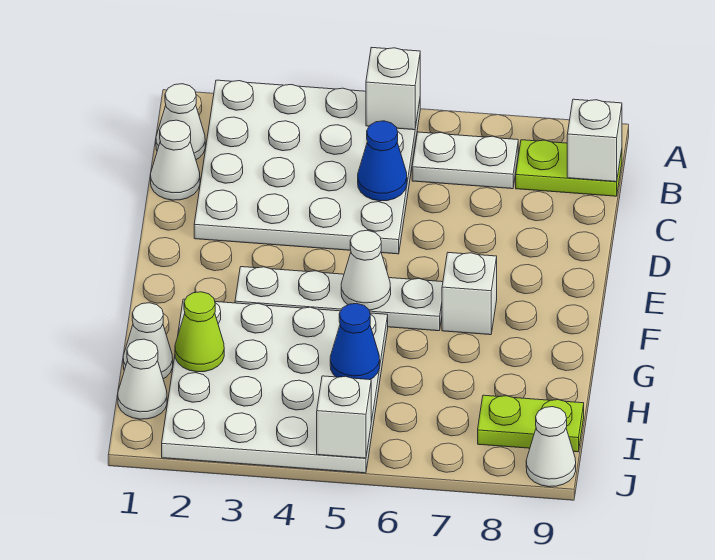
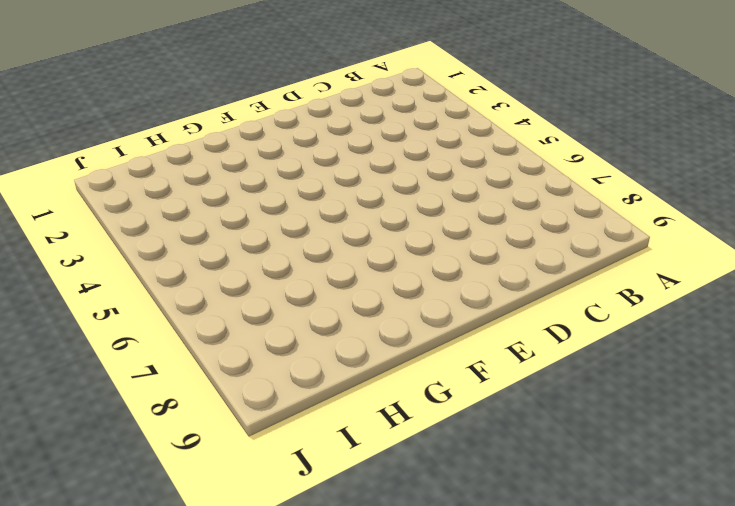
none -> white 4x4 plate [194,80,420,254]
none -> white 1x1 cone [156,84,205,160]
none -> white 1x2 plate [412,132,518,189]

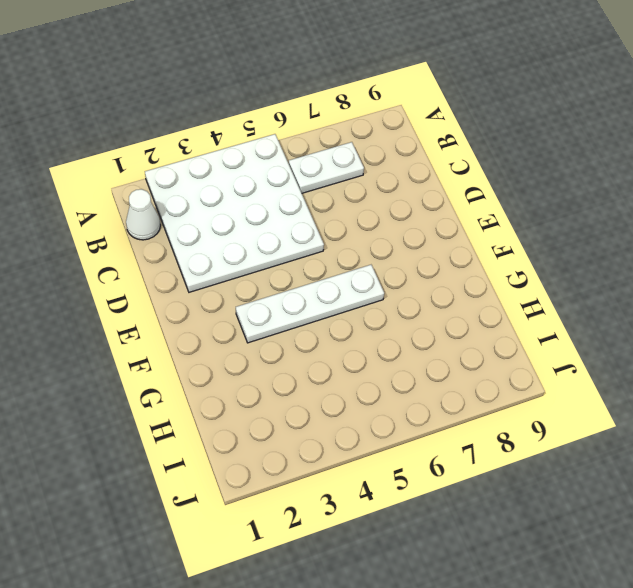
none -> lime 1x2 plate [516,140,622,196]
none -> white 1x1 cone [151,120,200,200]
none -> white 1x1 brick [442,253,497,335]

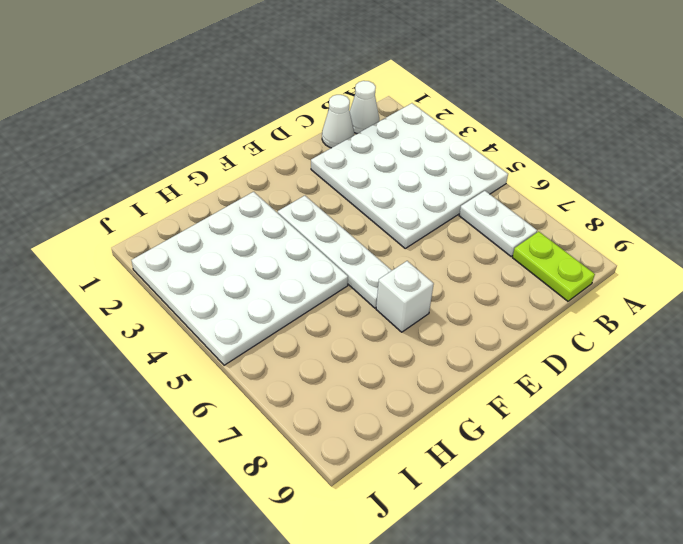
none -> white 1x1 cone [123,303,173,379]
none -> white 1x1 cone [118,339,167,419]
none -> lime 1x2 plate [478,395,584,452]

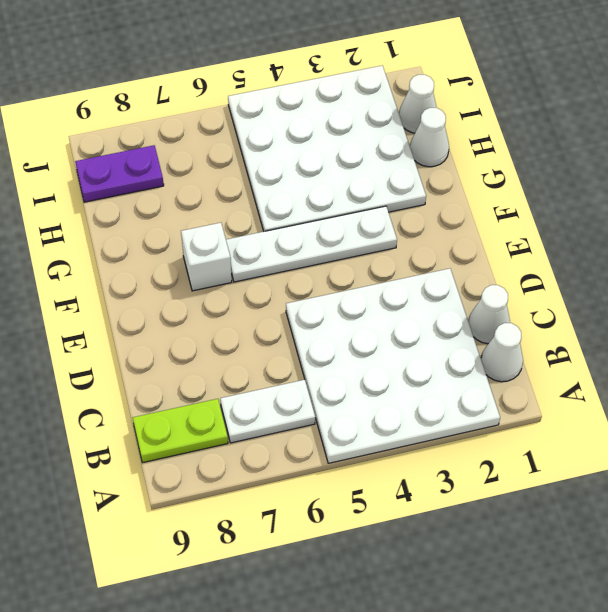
purple 1x2 plate [75,145,164,202] -> lime 1x2 plate [478,395,584,452]
none -> white 1x1 cone [526,407,576,487]
none -> white 1x1 brick [366,47,420,130]
none -> white 1x1 brick [567,99,622,182]

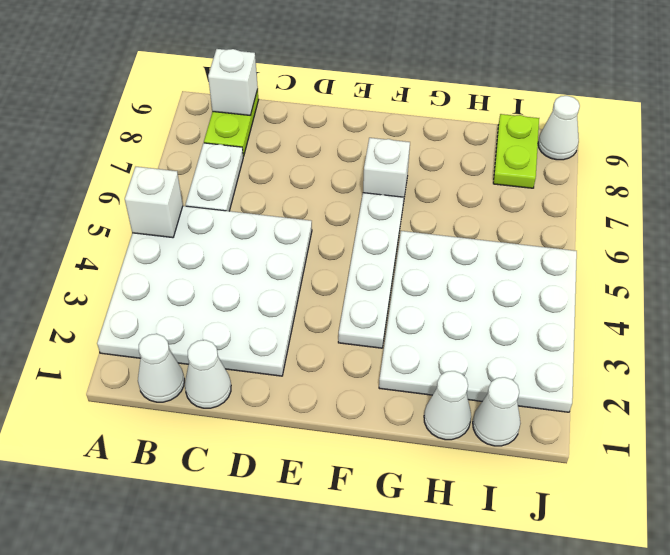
none -> blue 1x1 cone [358,121,407,201]
none -> white 1x1 cone [341,230,391,310]
none -> lime 1x1 cone [175,292,224,372]

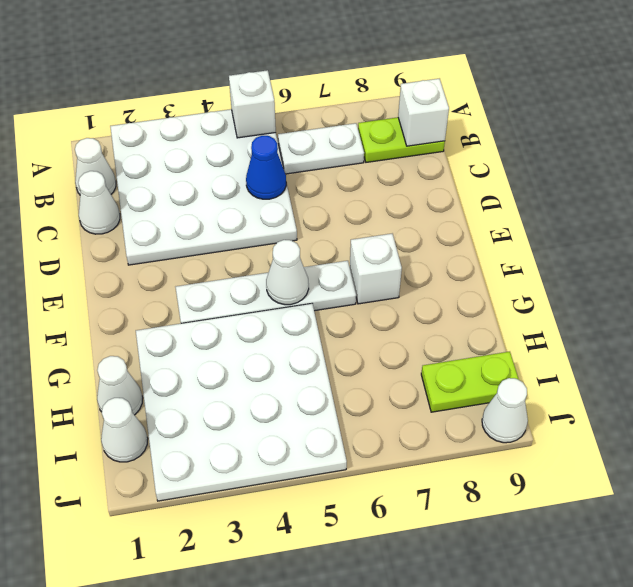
none -> lime 1x1 cone [175,292,224,372]
none -> blue 1x1 cone [330,303,380,380]
none -> white 1x1 brick [317,376,371,458]

